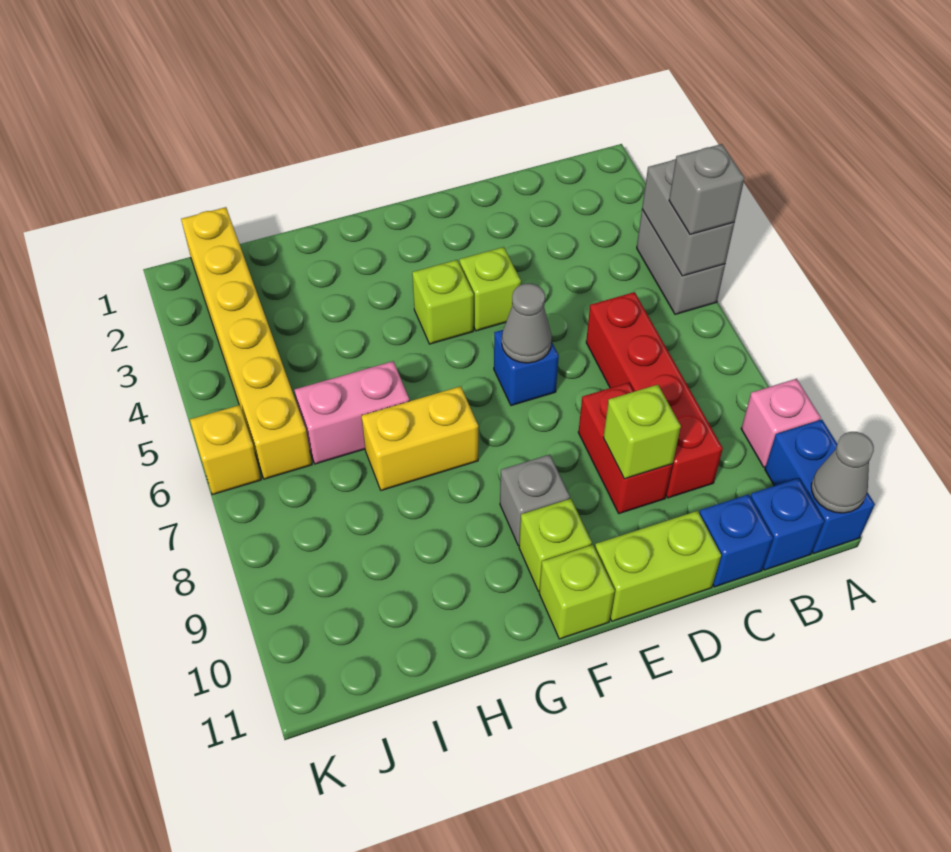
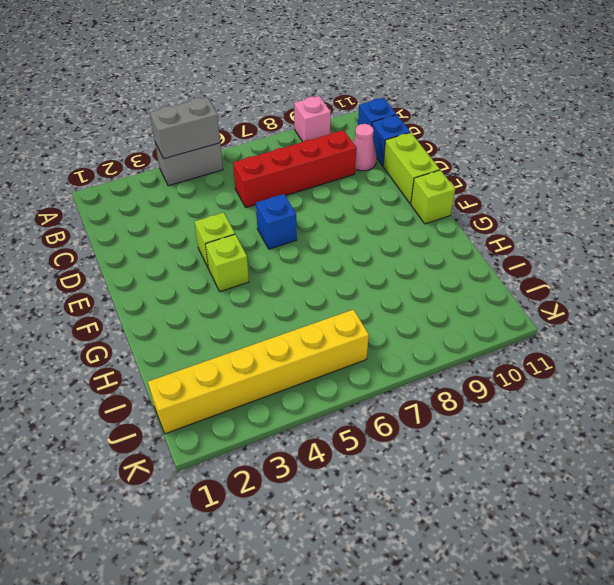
pink 1x1 cone [353,124,377,171] -> none
none -> blue 1x2 brick [765,420,875,553]
none -> red 1x2 brick [578,383,673,514]
none -> grey 1x1 brick [500,455,570,546]

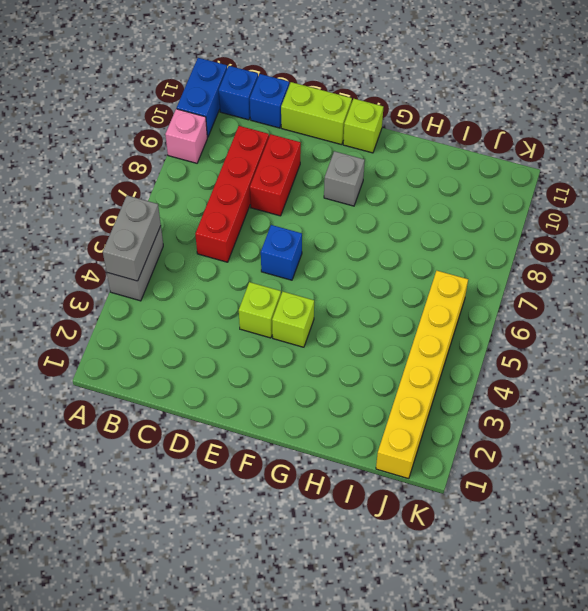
none -> lime 1x1 brick [519,499,592,591]
none -> yellow 1x2 brick [361,386,478,490]
none -> pink 1x2 brick [295,361,409,464]

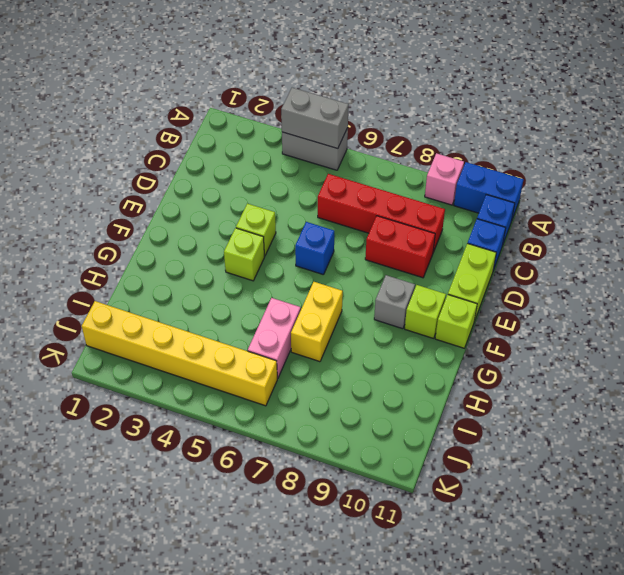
none -> yellow 1x1 brick [190,405,261,495]
none -> grey 1x1 cone [811,432,874,513]
none -> lime 1x1 brick [603,385,681,479]

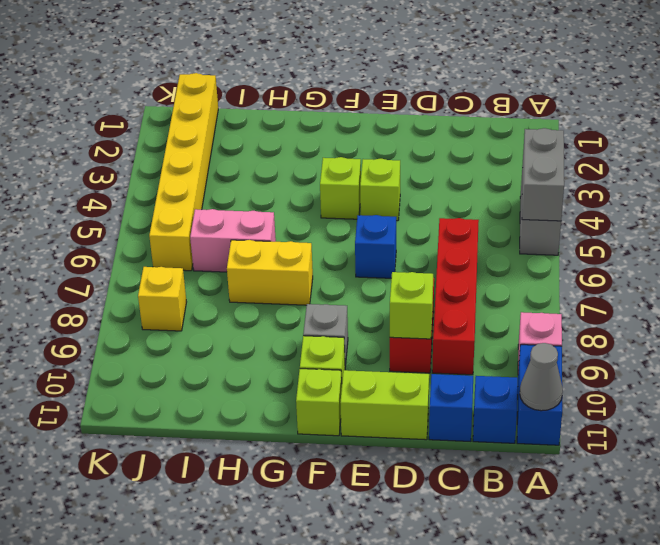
yellow 1x1 brick [138,267,186,331] -> yellow 1x1 brick moved to [190,405,261,495]
none -> grey 1x1 cone [502,284,552,363]
none -> grey 1x1 brick [669,144,744,234]

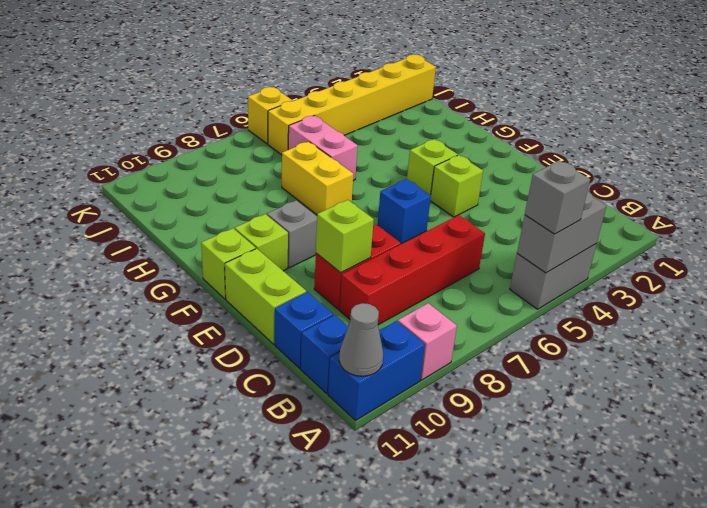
none -> grey 1x1 cone [502,284,552,363]

